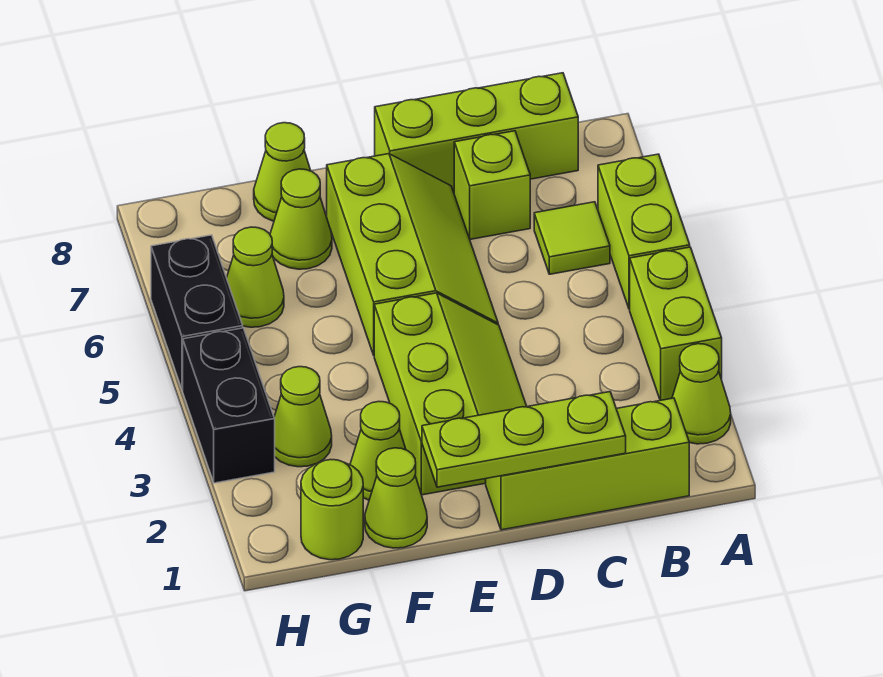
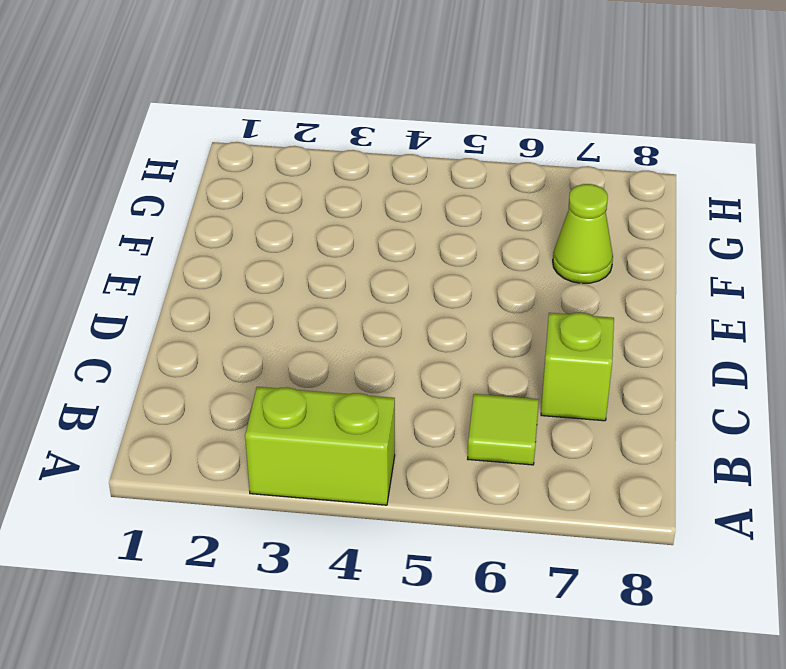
none -> lime 1x1 cone [672,344,731,444]
none -> lime 1x2 brick [598,154,690,309]
none -> lime 1x3 brick [486,398,689,530]

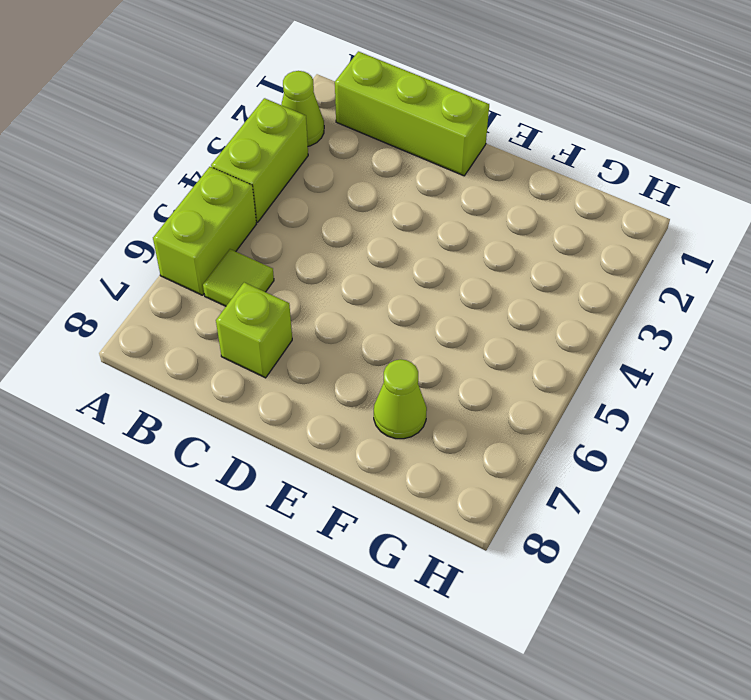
none -> lime 1x3 brick [375,73,578,192]
none -> lime 2x3 slope [374,293,527,495]
none -> lime 2x3 slope [327,154,498,355]

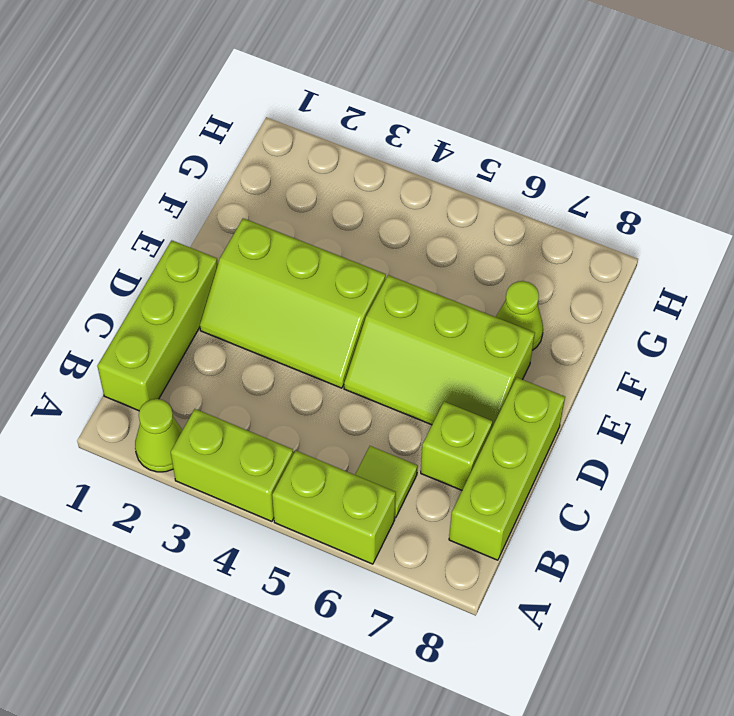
none -> lime 1x1 cone [365,448,427,548]
none -> lime 1x1 cone [350,402,406,500]
none -> lime 1x1 cone [254,123,311,221]

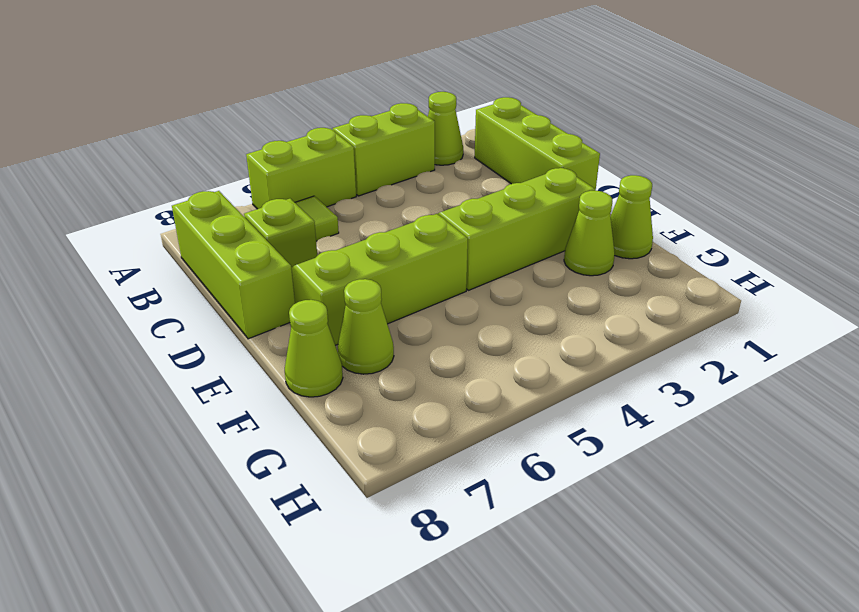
none -> lime 1x1 round brick [301,460,363,560]
none -> lime 1x1 cone [274,367,332,467]
none -> lime 1x1 cone [227,227,284,327]

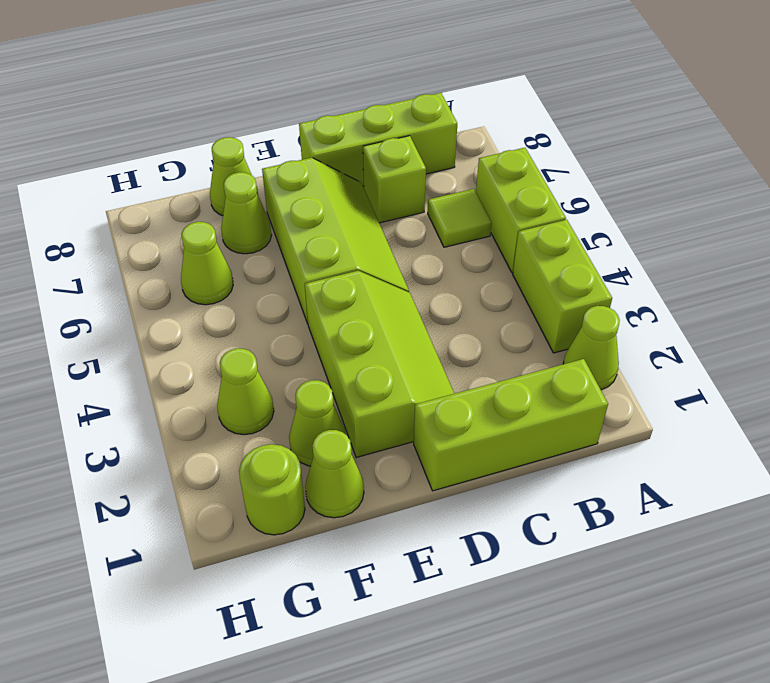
none -> black 1x2 brick [183,328,275,483]
none -> black 1x2 brick [151,235,243,390]
none -> lime 1x3 plate [422,392,626,487]

